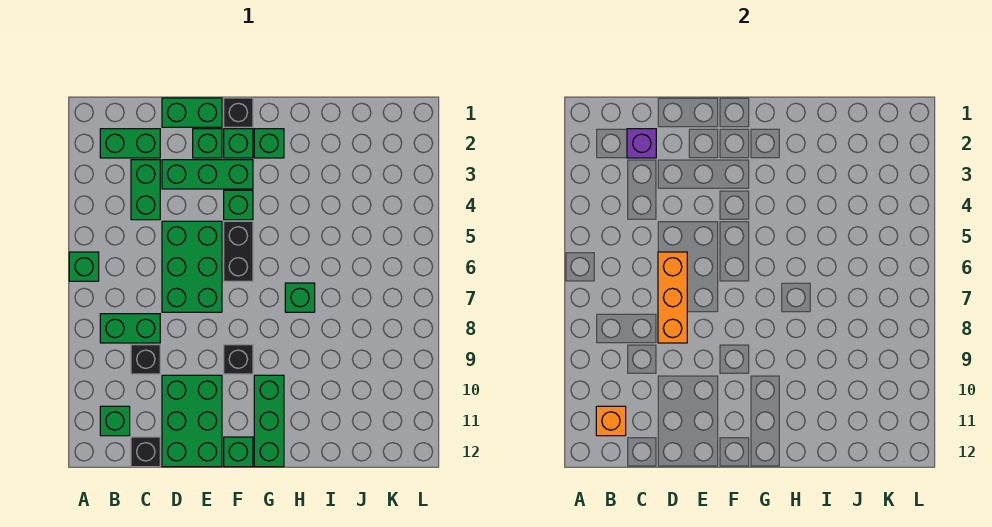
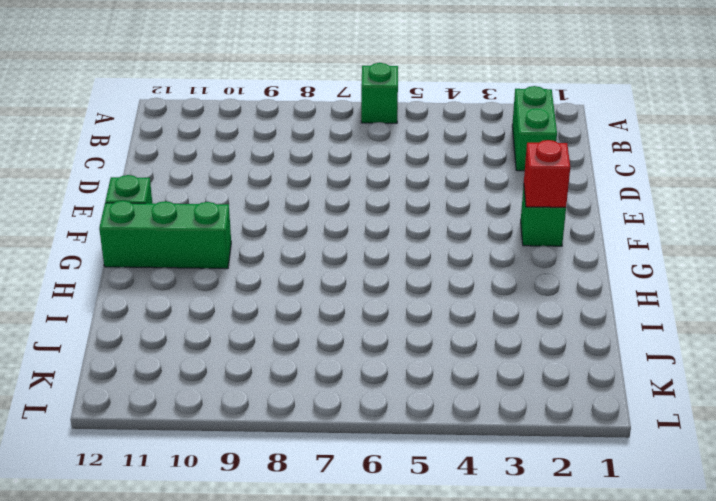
red 1x1 brick [524,140,570,207] -> none
none -> green 1x2 brick [100,314,160,343]
none -> green 1x1 brick [100,406,130,436]
none -> green 1x2 brick [131,160,160,220]

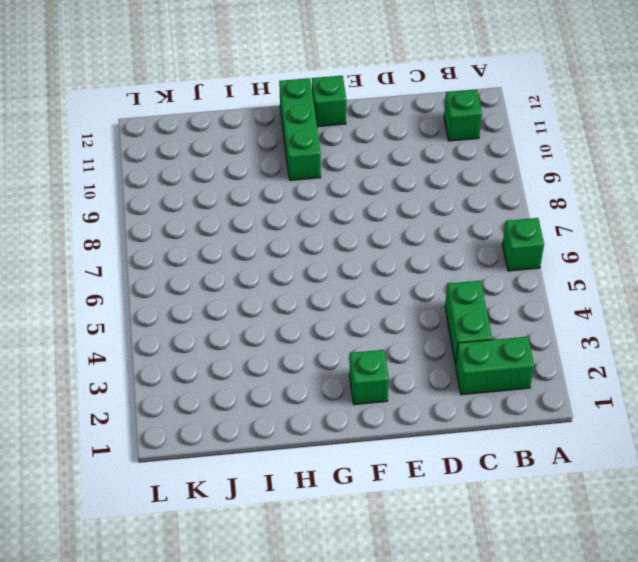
none -> green 1x2 brick [100,314,160,343]
none -> black 1x1 brick [131,345,160,374]
none -> black 1x1 brick [131,437,160,467]

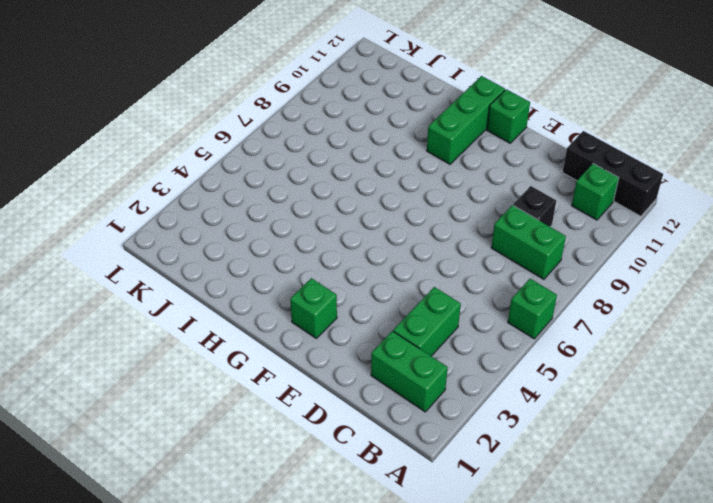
black 1x3 brick [563,131,663,216] -> black 1x1 brick [131,437,160,467]
none -> green 1x2 brick [162,98,222,127]
none -> green 1x3 brick [162,160,253,189]
none -> green 2x3 brick [162,221,222,312]

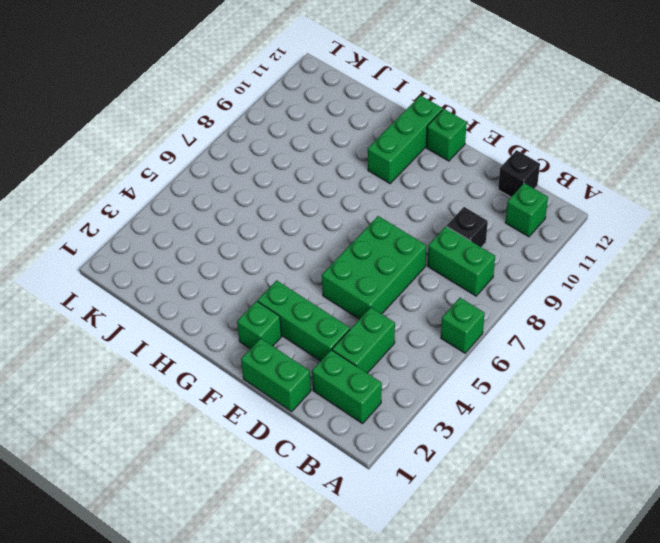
none -> green 2x3 brick [162,375,222,467]
none -> green 1x1 brick [193,129,222,158]
none -> black 1x1 brick [224,98,253,127]

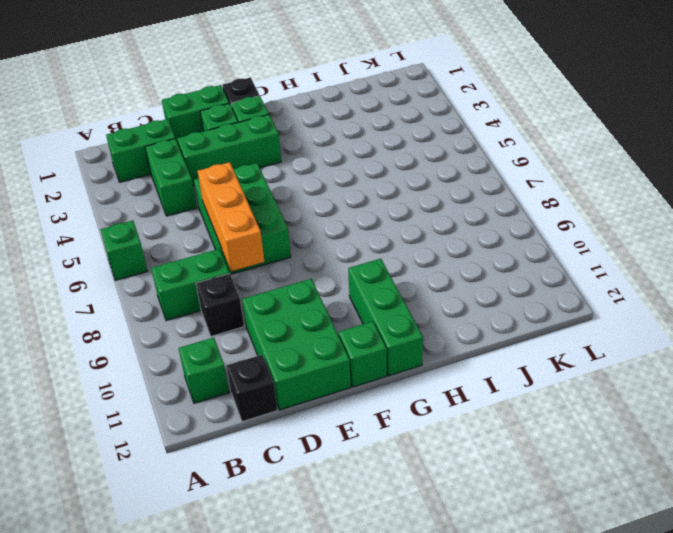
none -> green 1x1 brick [224,190,253,220]
none -> black 1x2 brick [224,221,253,281]
none -> black 1x1 brick [224,345,253,374]

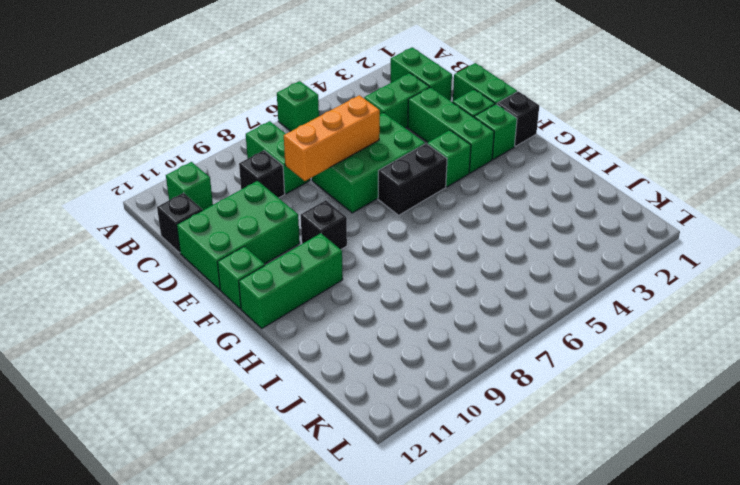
none -> green 1x1 brick [254,129,284,158]
none -> green 1x1 brick [285,283,315,312]
none -> orange 1x1 brick [596,406,626,436]

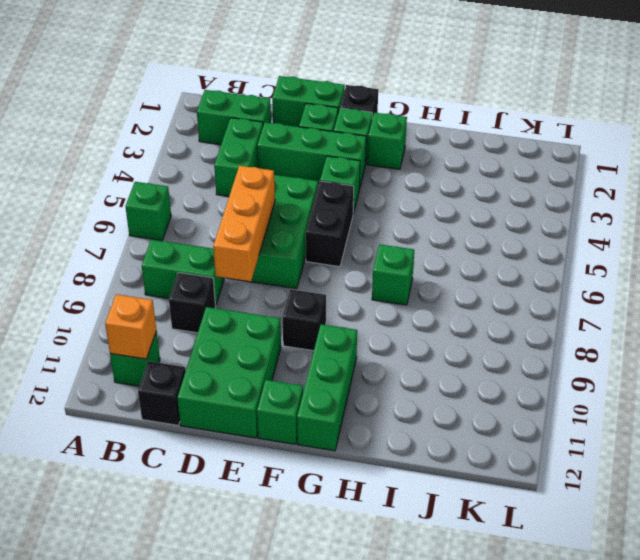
none -> purple 1x1 brick [627,129,656,158]

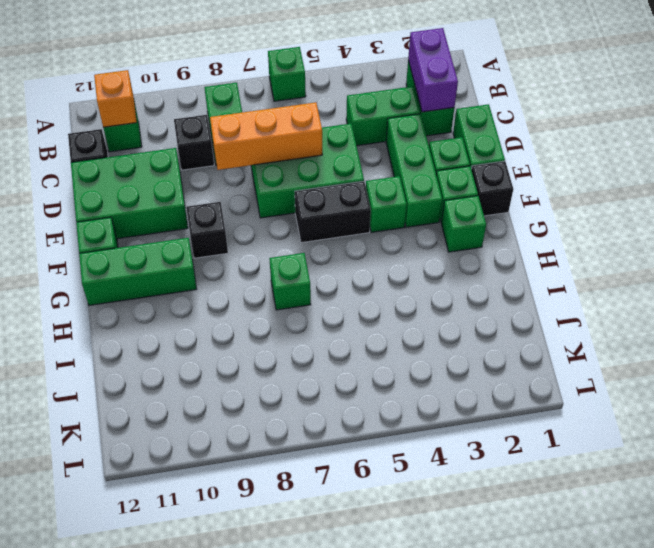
purple 1x2 brick [408,28,458,112] -> purple 1x1 brick [627,129,656,158]

